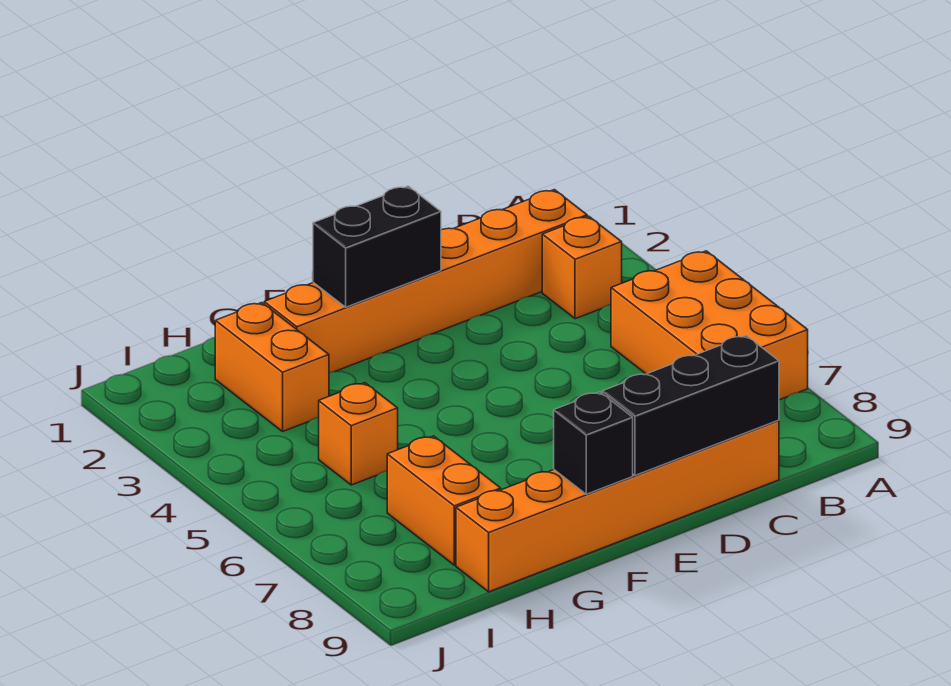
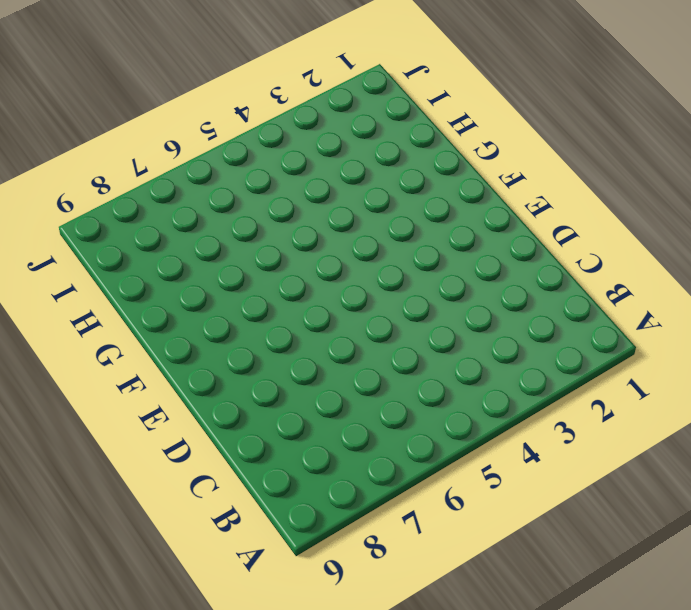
none -> orange 2x3 brick [611,251,808,400]
none -> orange 1x6 brick [264,190,587,373]

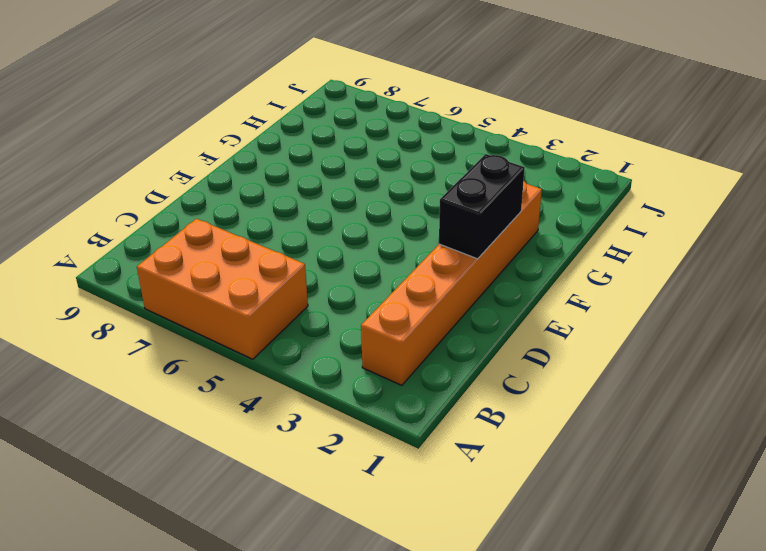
none -> orange 1x1 brick [542,216,622,319]
none -> orange 1x6 brick [456,420,779,592]

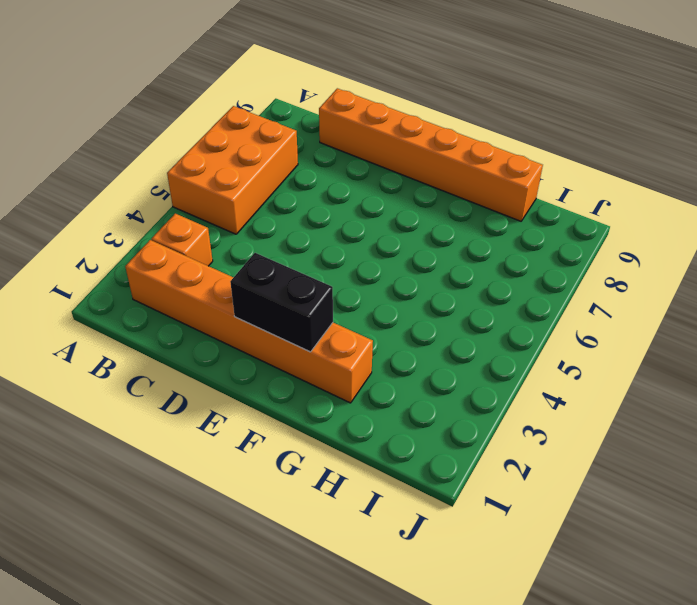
none -> orange 1x2 brick [215,303,329,431]
none -> orange 1x1 brick [319,383,398,485]

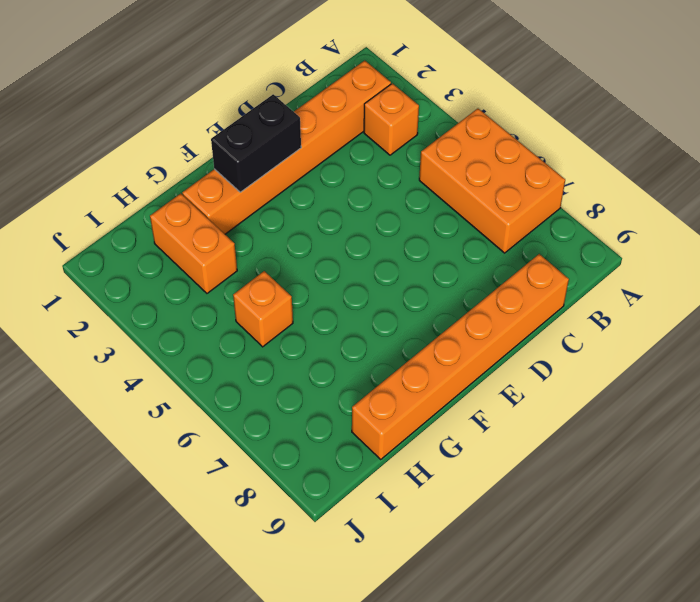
none -> orange 1x2 brick [387,436,501,565]
none -> black 1x3 brick [602,336,779,475]

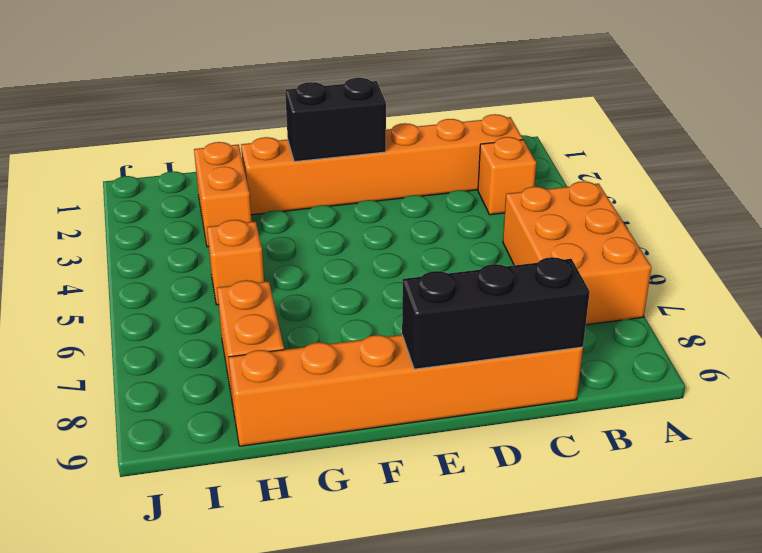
none -> black 1x1 brick [554,392,633,494]

